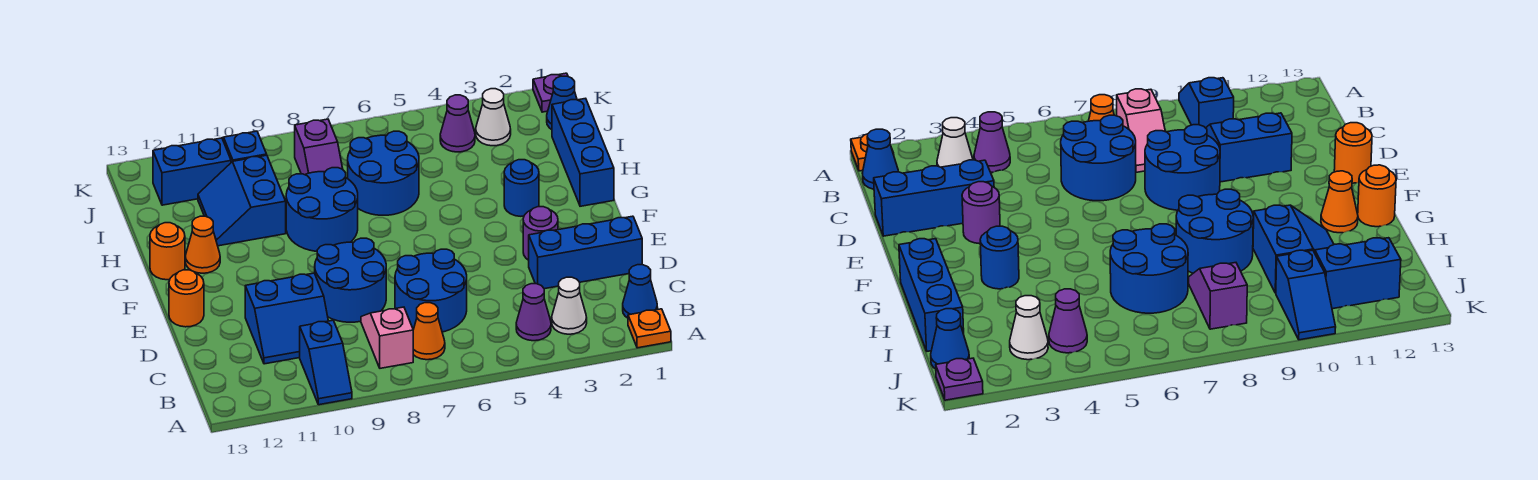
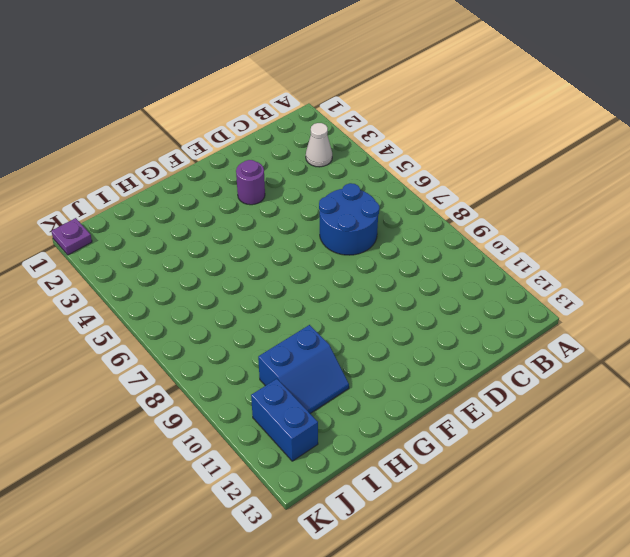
none -> orange 1x1 plate [628,309,671,348]
none -> blue 1x2 slope [300,320,352,405]
none -> blue 1x1 cone [623,265,657,318]

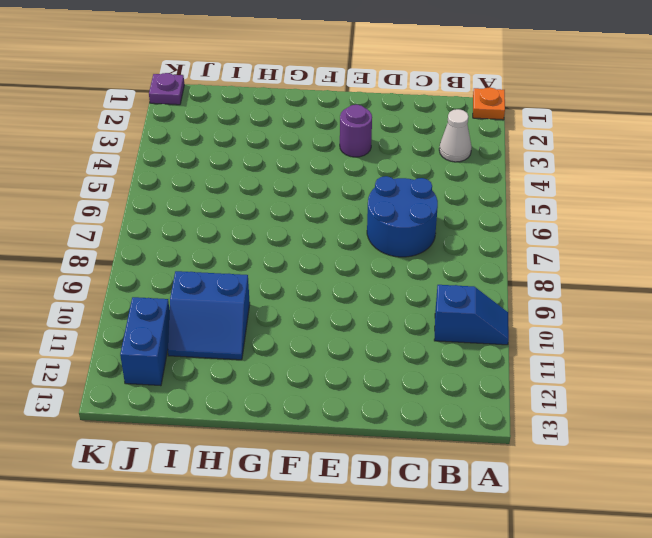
none -> blue 1x1 cone [623,265,657,318]
none -> purple 1x1 cone [516,284,551,341]
none -> orange 1x1 cone [413,303,445,360]

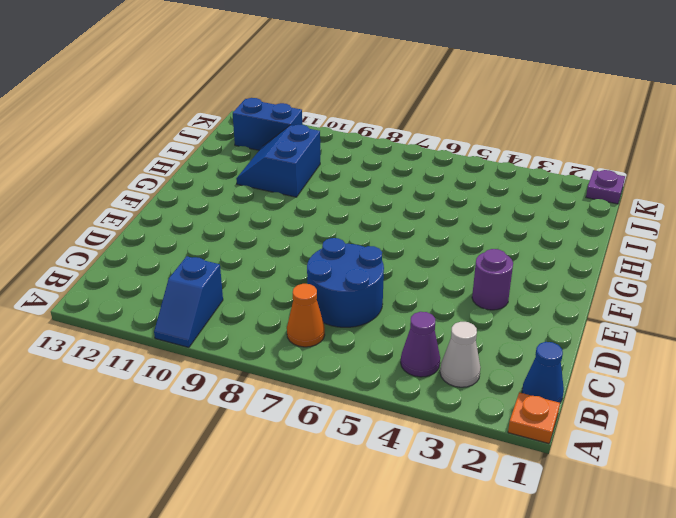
none -> pink 1x2 slope [361,307,413,368]
none -> blue 2x2 slope [245,273,328,364]
none -> blue 1x3 brick [529,216,642,289]

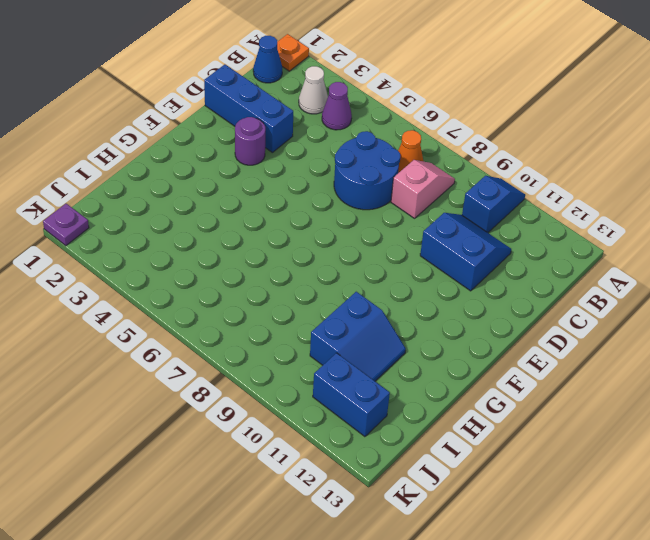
pink 1x2 slope [391,160,455,218] -> pink 1x2 slope turned to [361,307,413,368]
none -> blue 2x2 round brick [315,238,386,322]
none -> orange 1x1 round brick [169,270,204,327]
none -> blue 1x3 brick [552,98,614,206]

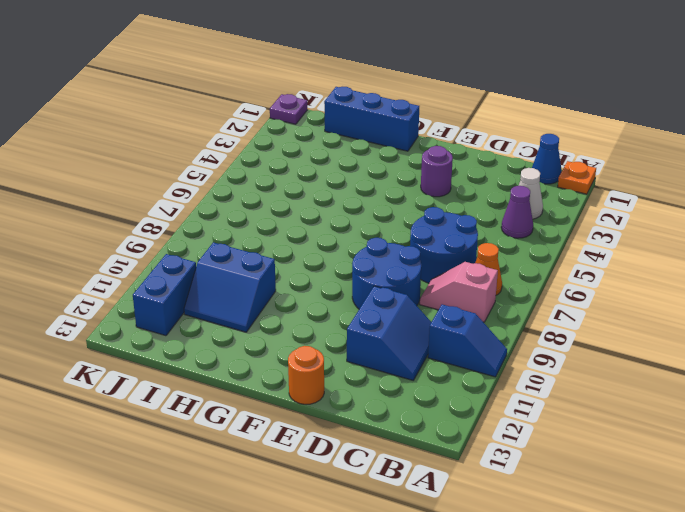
none -> blue 1x3 brick [529,216,642,289]
none -> blue 1x1 round brick [504,160,539,216]
none -> blue 2x2 round brick [286,168,358,251]

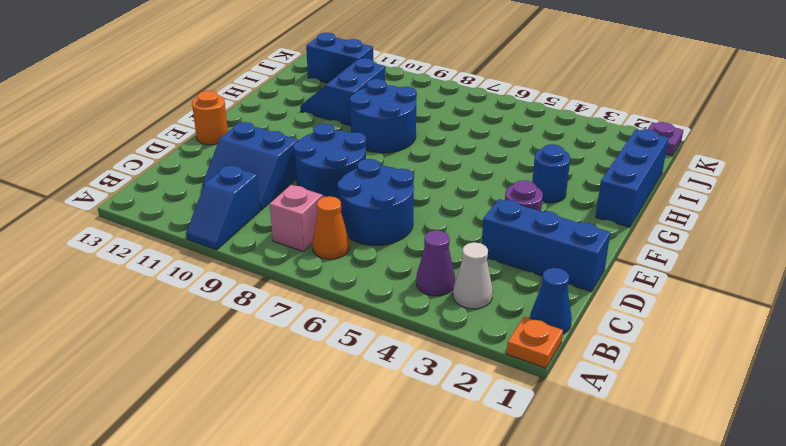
none -> orange 1x1 cone [185,216,220,273]
none -> orange 1x1 round brick [150,223,185,280]
none -> blue 2x2 round brick [348,131,419,215]

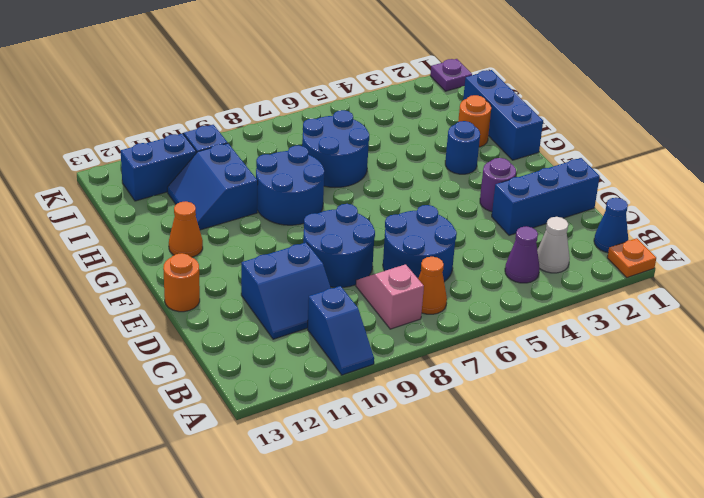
orange 1x1 round brick [458,95,491,147] -> orange 1x1 round brick moved to [150,223,185,280]
none -> purple 1x2 slope [295,119,343,175]
none -> blue 1x1 cone [547,76,577,130]
none -> white 1x1 cone [476,89,511,146]

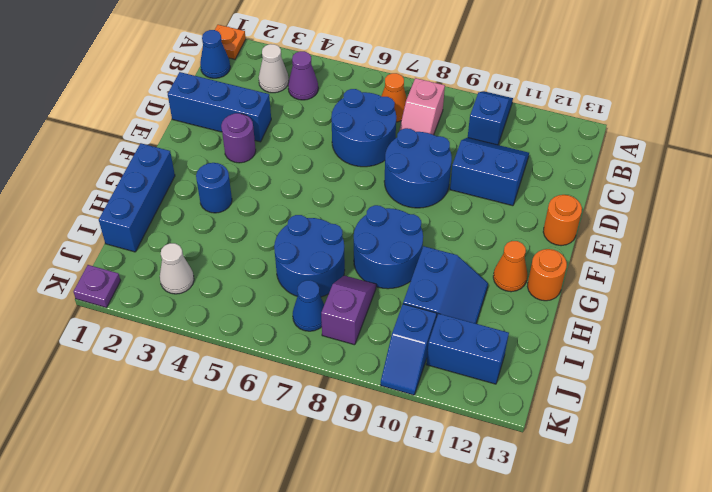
blue 1x1 cone [293,280,324,331] -> blue 1x1 cone moved to [547,76,577,130]
none -> purple 1x1 cone [440,95,475,152]

